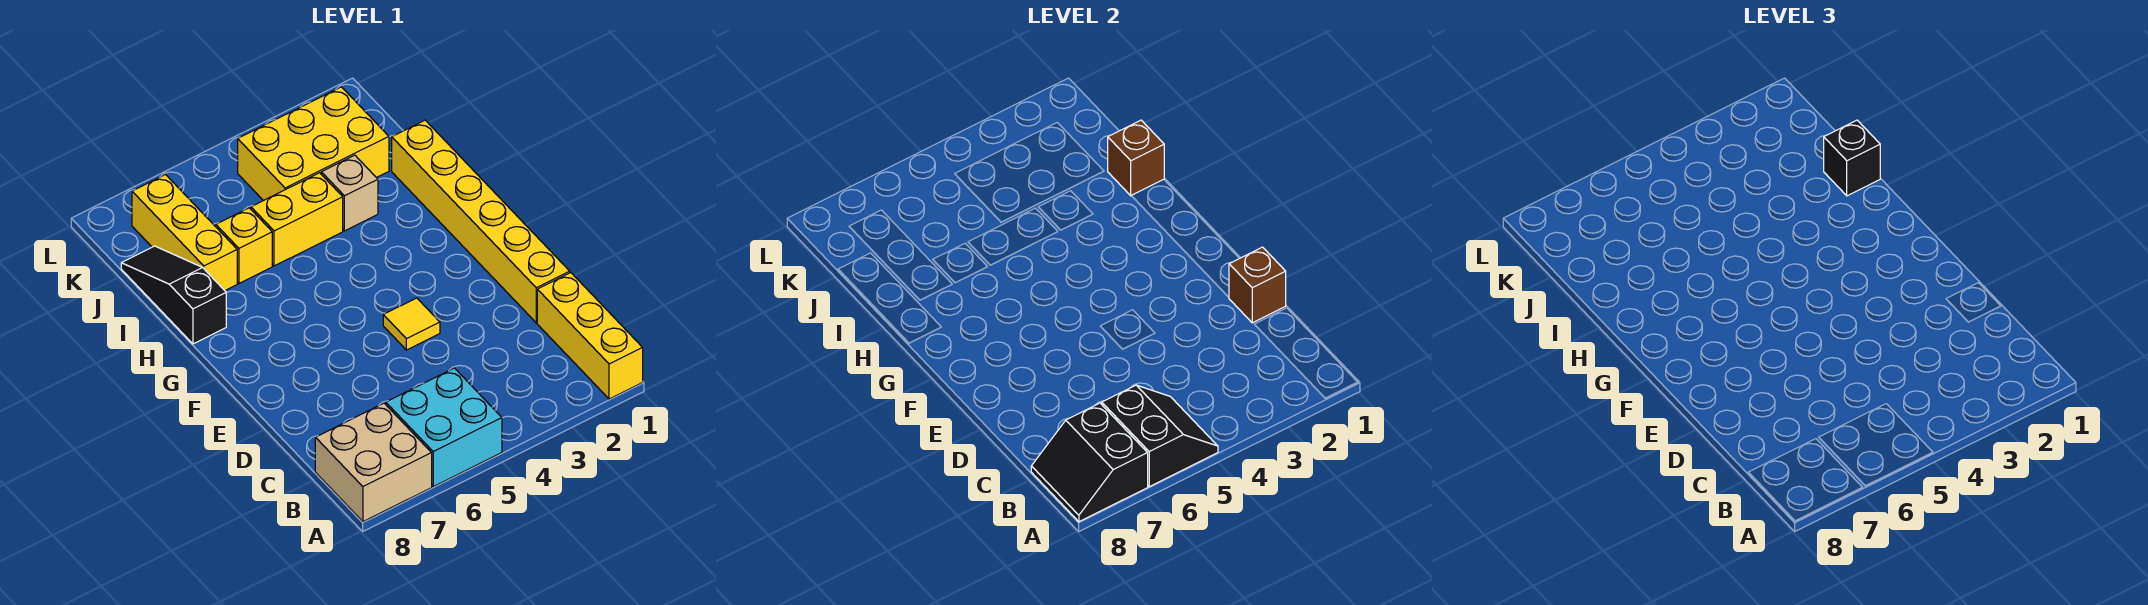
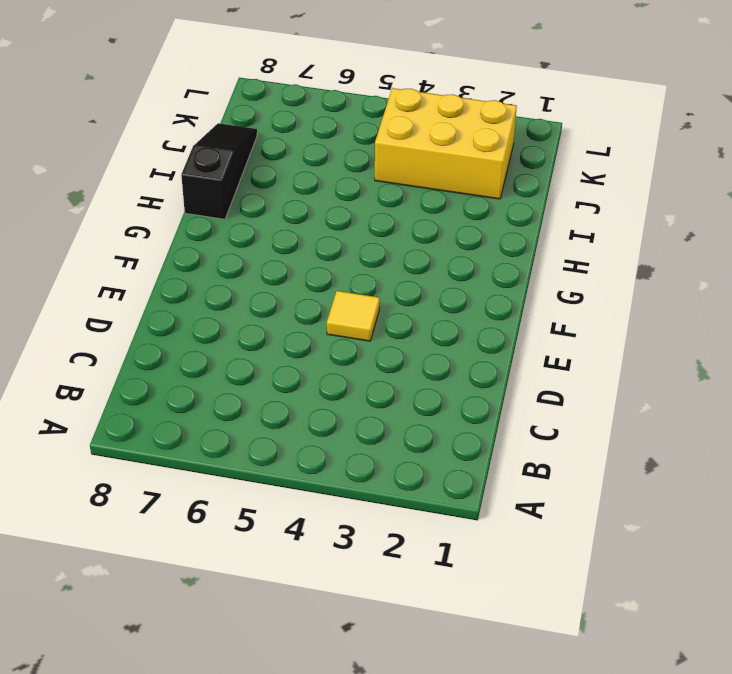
none -> yellow 1x3 brick [537,273,643,399]
none -> cyan 2x2 brick [386,368,502,487]
none -> tan 2x2 brick [315,403,432,522]

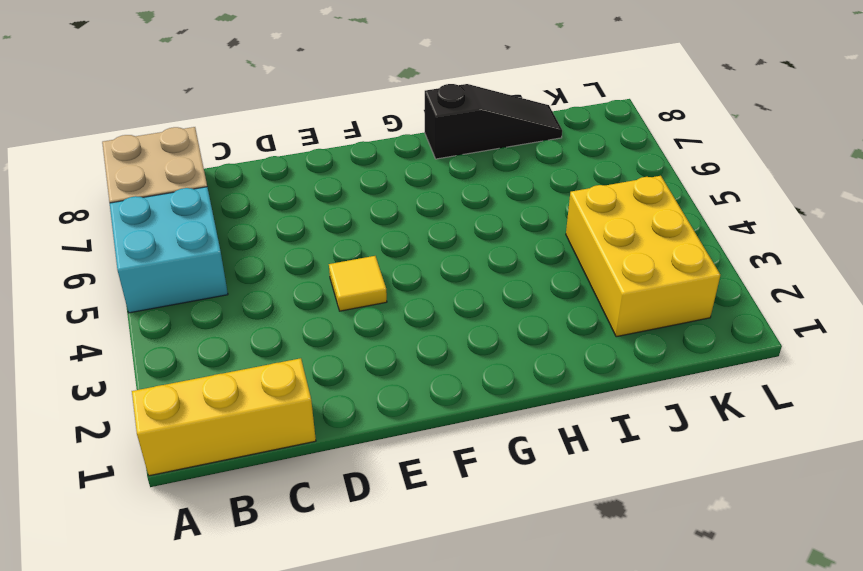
none -> yellow 1x6 brick [392,120,570,323]
none -> tan 1x1 brick [321,155,378,231]
none -> yellow 1x2 brick [251,173,343,266]

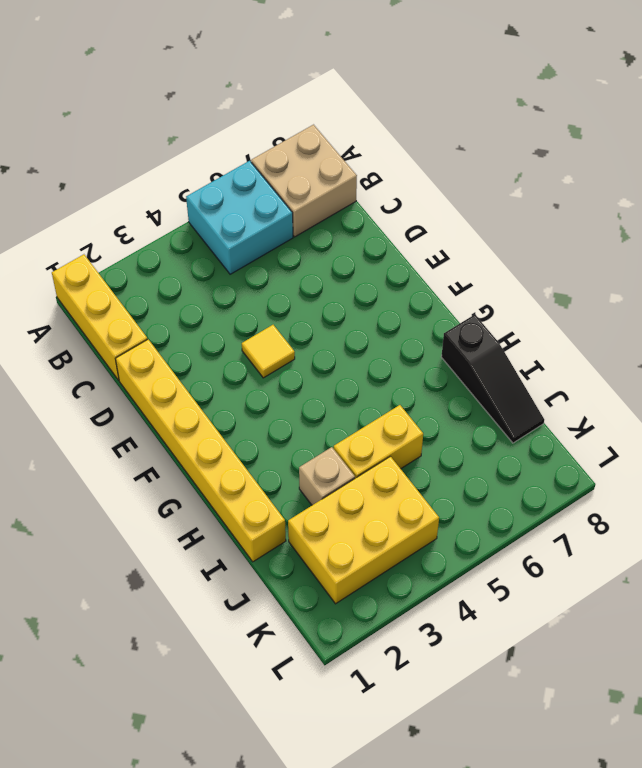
none -> yellow 1x1 brick [216,208,272,283]
none -> yellow 1x3 brick [132,175,237,290]
none -> black 2x2 slope [1102,385,1218,487]

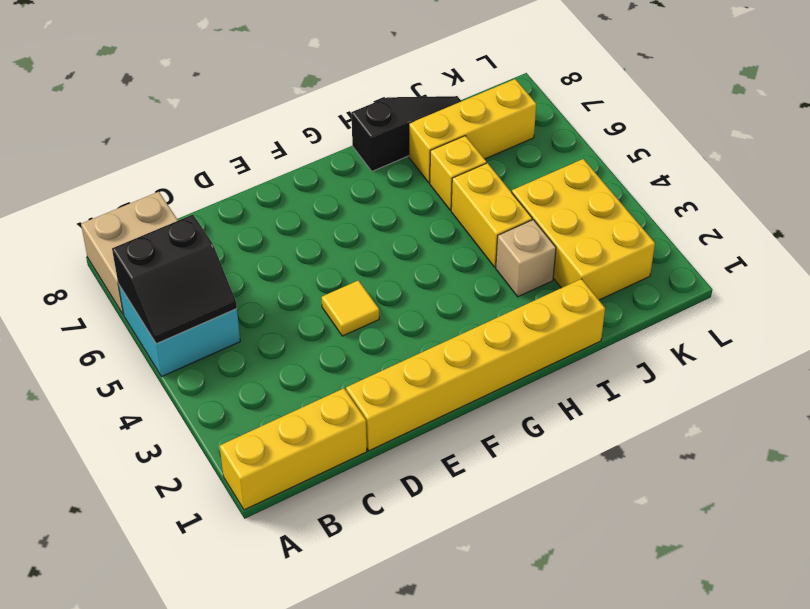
none -> black 2x2 slope [1031,403,1148,522]
none -> brown 1x1 brick [1229,247,1286,323]
none -> brown 1x1 brick [1108,120,1164,196]

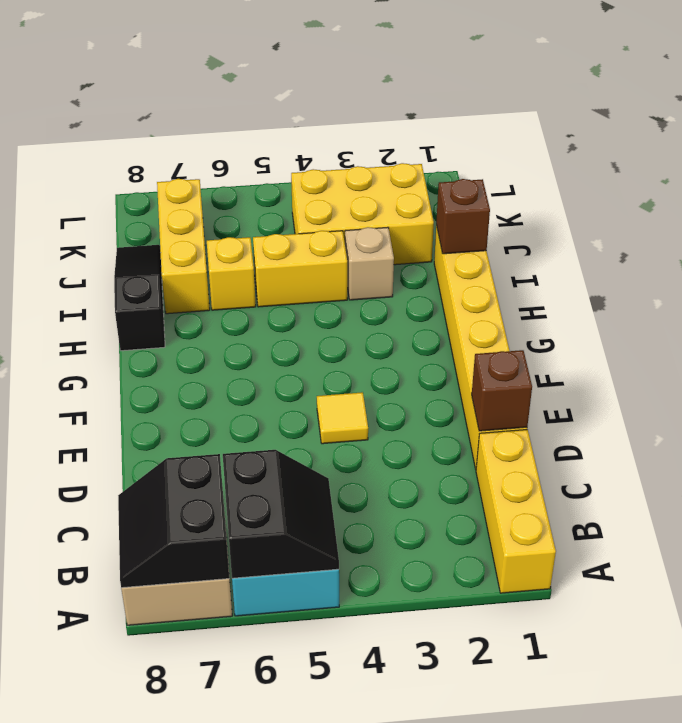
none -> black 1x1 brick [1824,120,1880,196]

